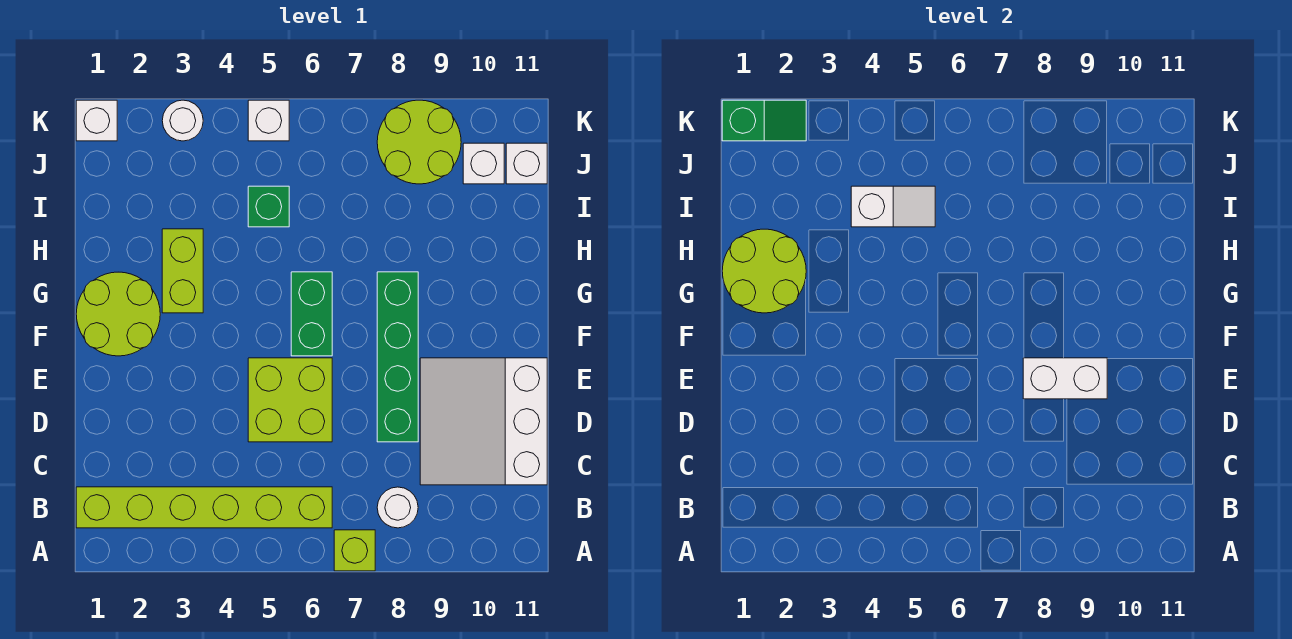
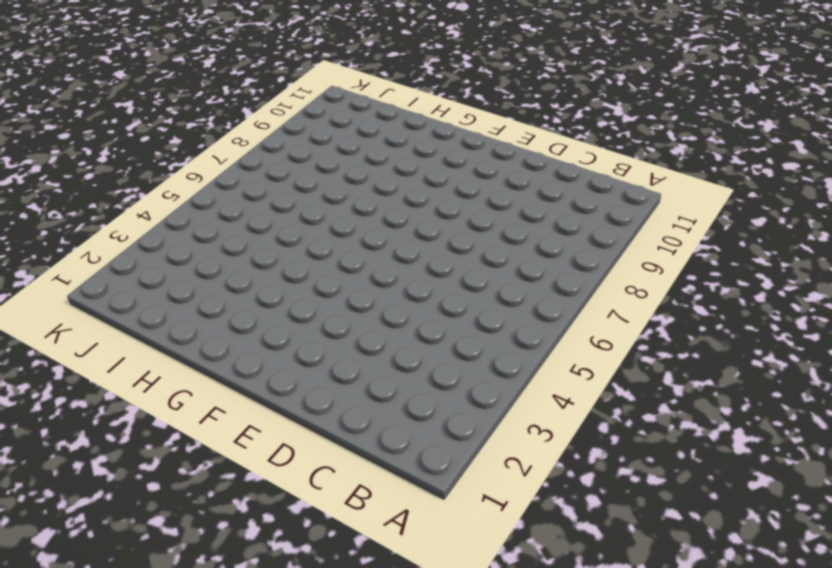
none -> lime 1x1 brick [334,530,375,571]
none -> lime 1x6 brick [76,487,332,528]
none -> white 1x1 round brick [377,487,418,528]

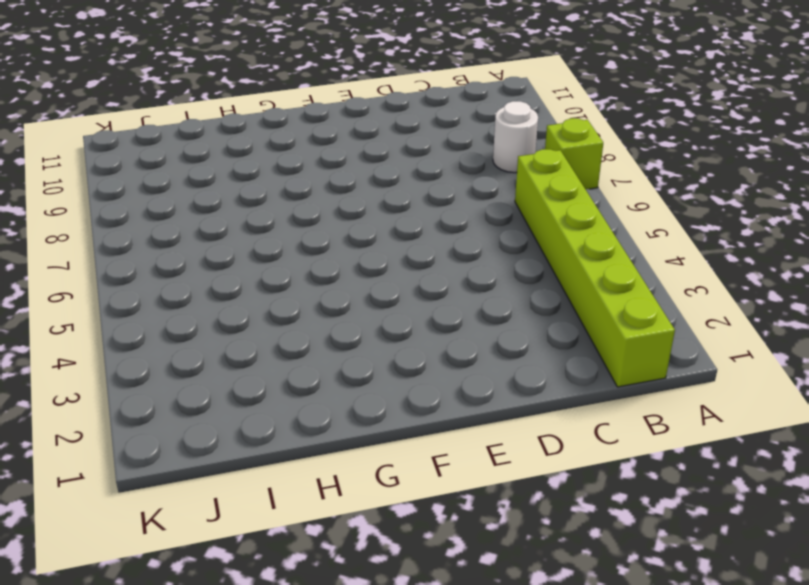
none -> white 3x3 slope [420,358,547,485]
none -> lime 2x2 brick [248,358,332,442]
none -> green 1x4 brick [377,272,418,442]

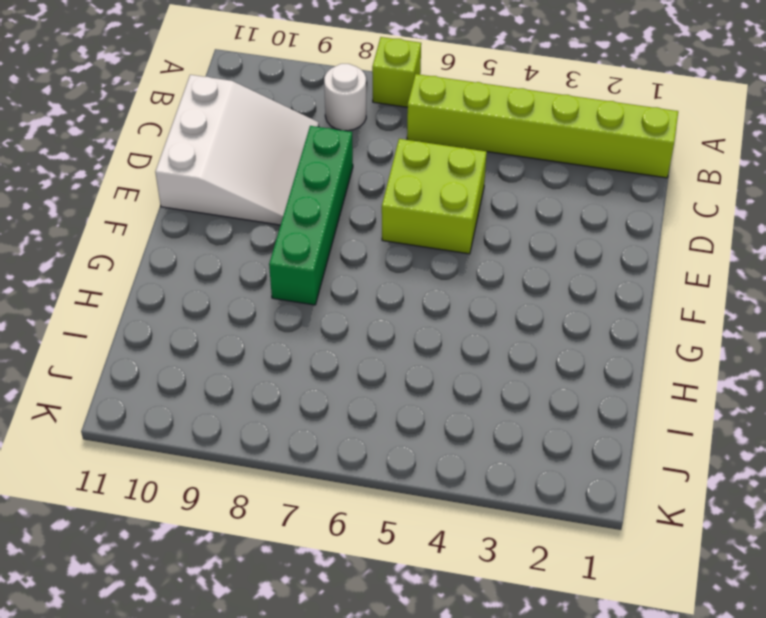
none -> lime 2x2 round brick [76,272,160,356]
none -> green 1x2 brick [291,272,332,356]
none -> lime 1x2 brick [162,229,203,313]

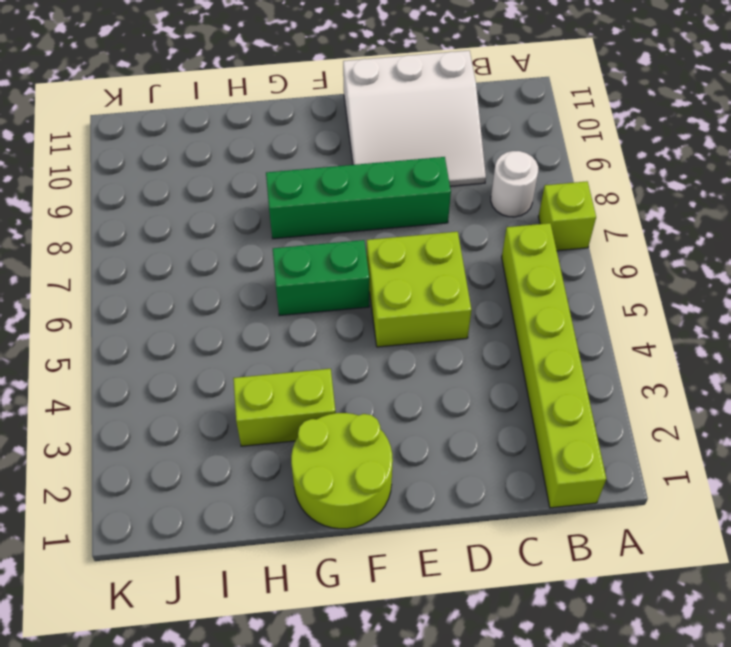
none -> green 1x1 brick [248,186,289,227]
none -> lime 2x2 round brick [377,100,461,184]
none -> white 1x1 brick [463,143,504,184]

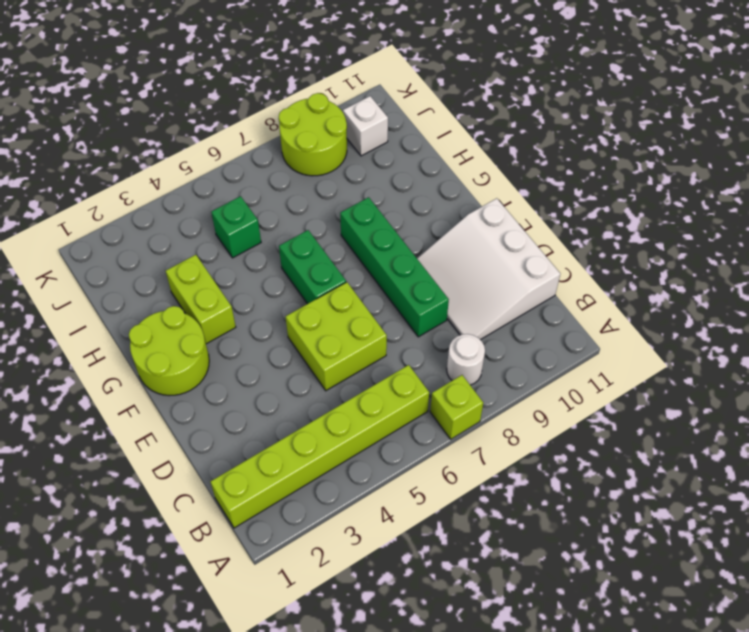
none -> white 1x1 brick [506,143,547,184]
none -> white 1x1 brick [76,100,117,141]
none -> white 1x1 round brick [162,100,203,141]

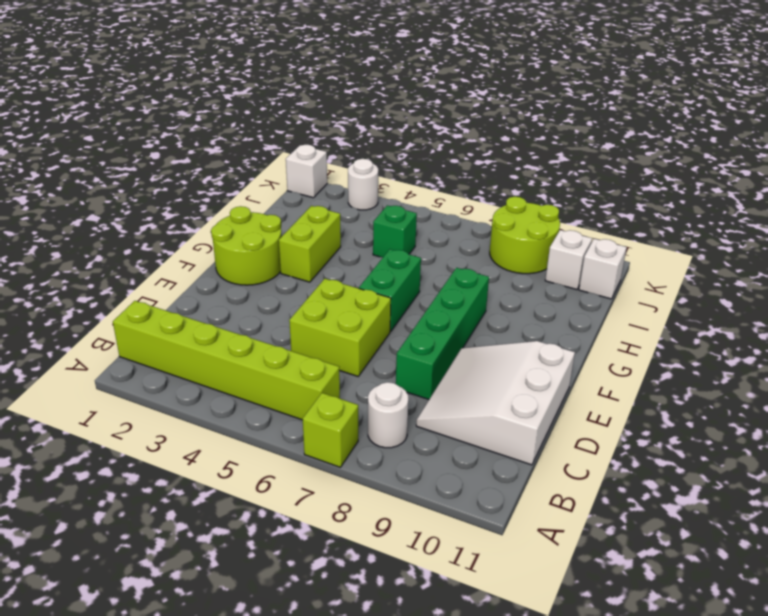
none -> white 1x1 brick [248,100,289,141]
none -> white 1x2 brick [1023,358,1107,399]
none -> lime 2x2 round brick [722,229,806,313]

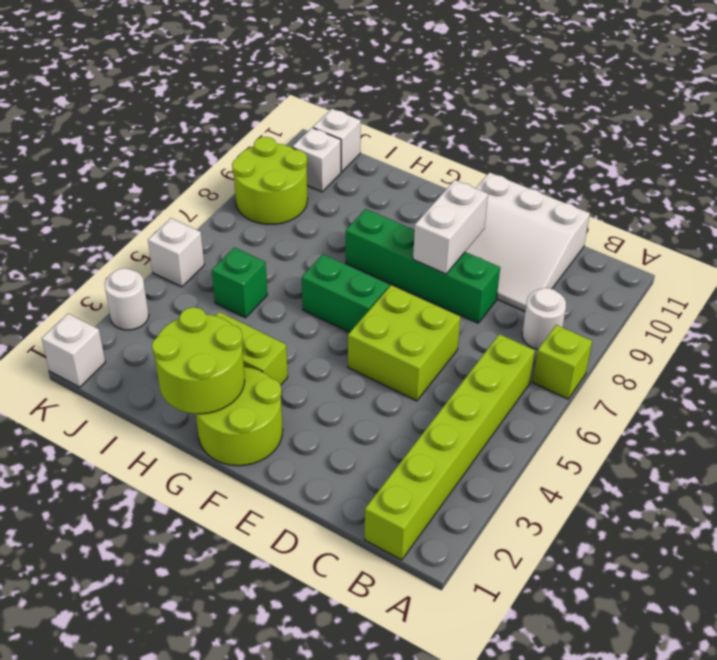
none -> white 1x2 slope [851,186,935,227]
none -> green 1x2 slope [722,100,806,141]

